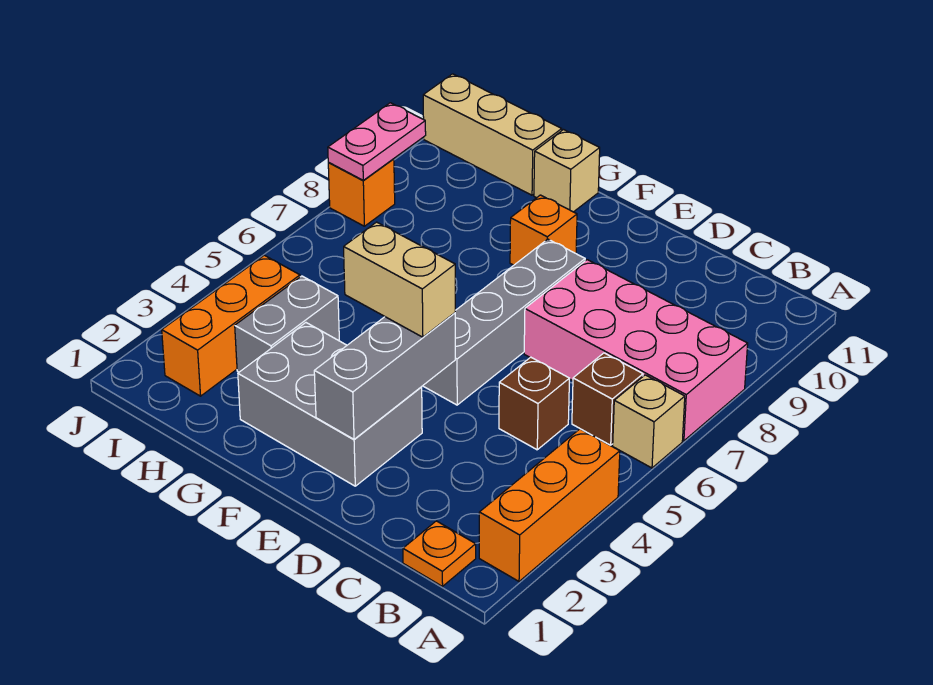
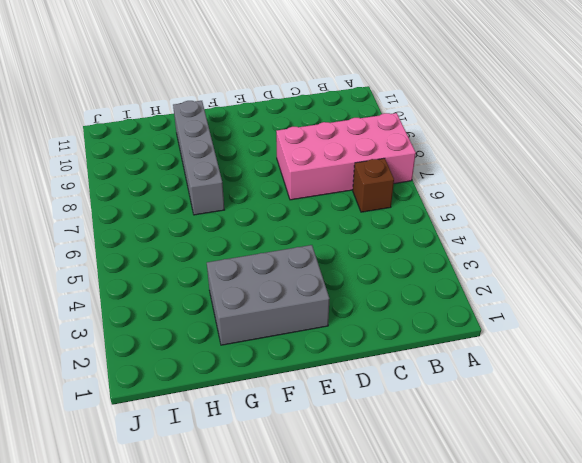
grey 1x4 brick [173,101,224,215] -> grey 1x4 brick moved to [423,239,585,405]
none -> orange 1x3 brick [479,429,620,581]
none -> tan 1x1 brick [613,375,685,468]
none -> orange 1x1 plate [403,521,476,586]

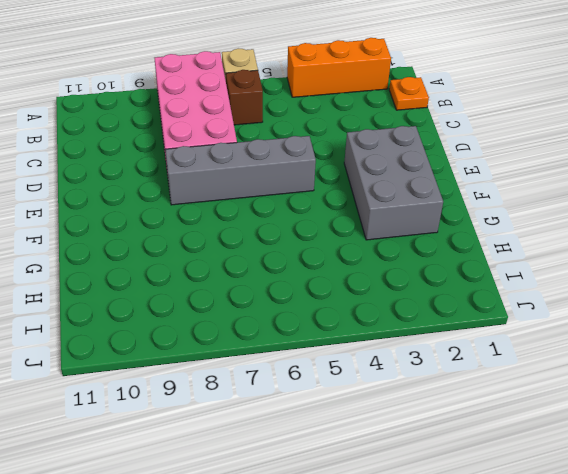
none -> brown 1x1 brick [499,357,570,450]
none -> orange 1x1 brick [510,195,577,265]
none -> tan 1x1 brick [534,130,600,212]

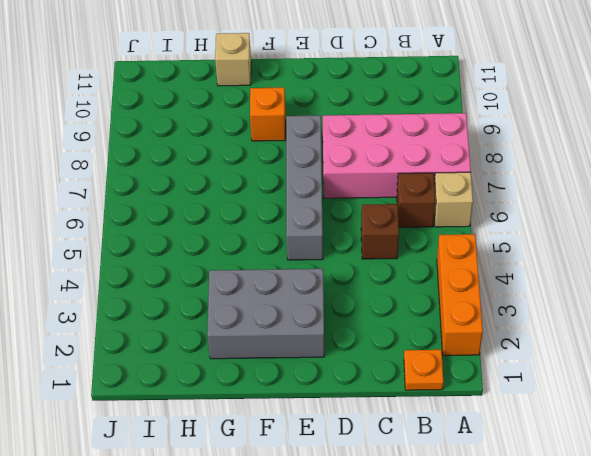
none -> grey 1x2 brick [235,276,339,372]
none -> tan 1x3 brick [423,74,562,195]
none -> orange 1x3 brick [162,255,300,396]

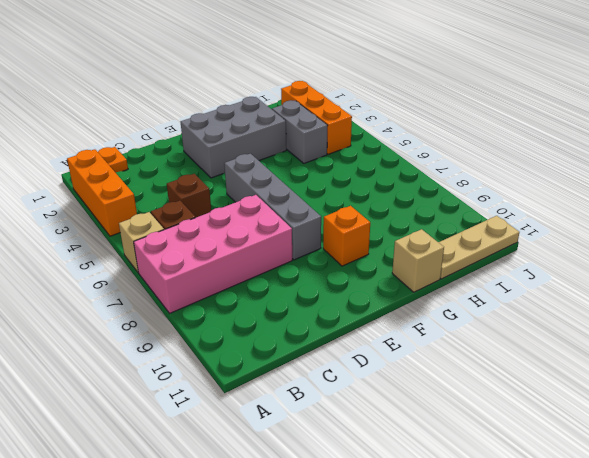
tan 1x3 plate [438,216,519,279] -> tan 1x3 brick [423,74,562,195]
none -> orange 1x1 brick [328,159,395,226]
none -> grey 1x3 brick [314,313,455,439]
none -> pink 1x2 plate [328,103,426,180]

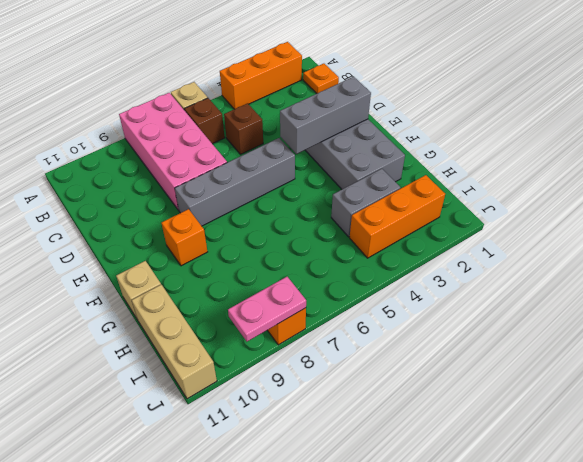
none -> tan 1x2 brick [344,222,455,337]

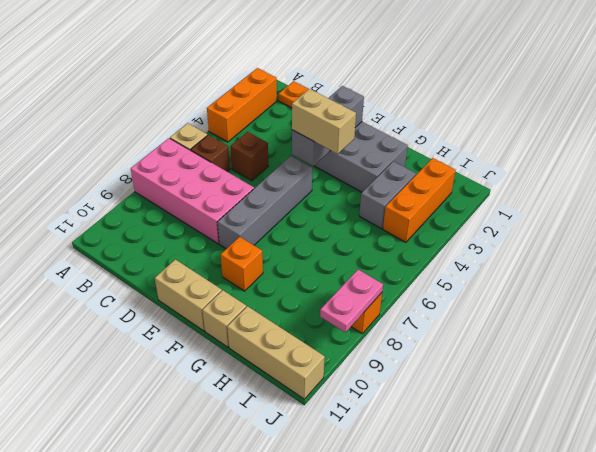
tan 1x2 brick [155,259,222,331] -> none

